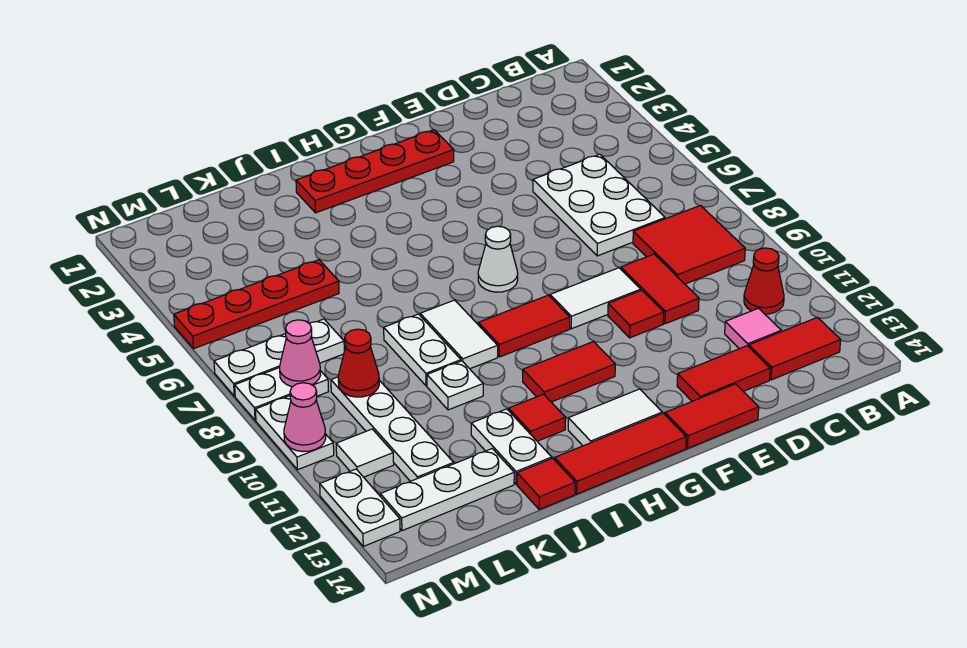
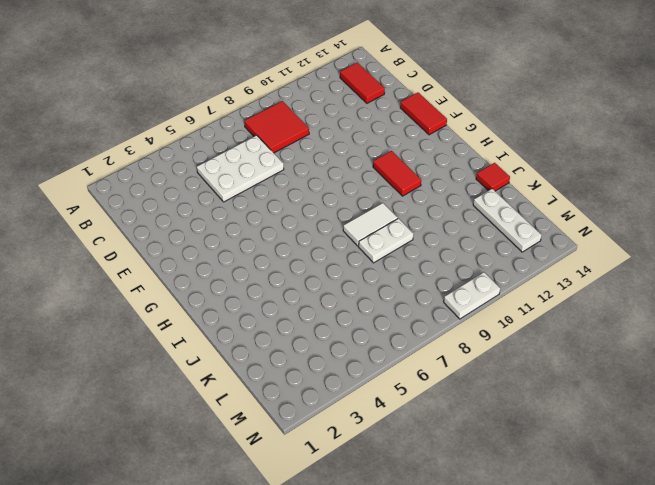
none -> red 1x1 cone [744,248,784,314]
none -> pink 1x1 tile [725,308,782,349]
none -> red 1x2 tile [621,254,699,324]
none -> red 1x2 tile [677,346,770,401]

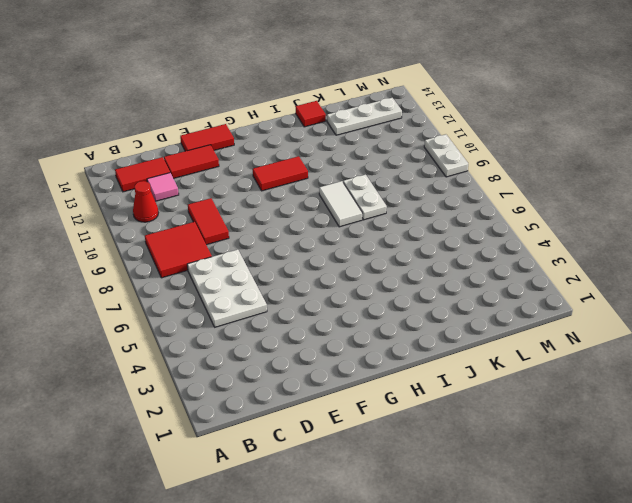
none -> white 1x2 tile [550,268,641,329]
none -> red 1x1 tile [608,290,664,338]
none -> red 1x4 plate [296,130,454,213]
none -> white 1x1 cone [478,226,518,292]

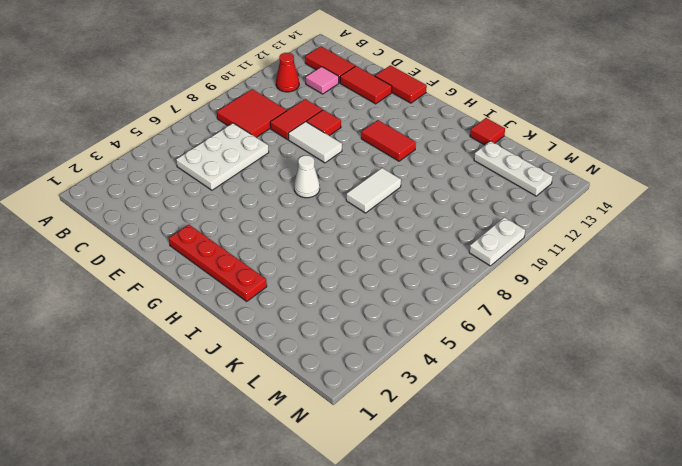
none -> red 1x2 tile [478,295,570,357]
none -> white 1x2 tile [568,389,662,446]
none -> red 1x3 tile [555,413,686,494]
none -> red 1x1 tile [509,394,566,441]

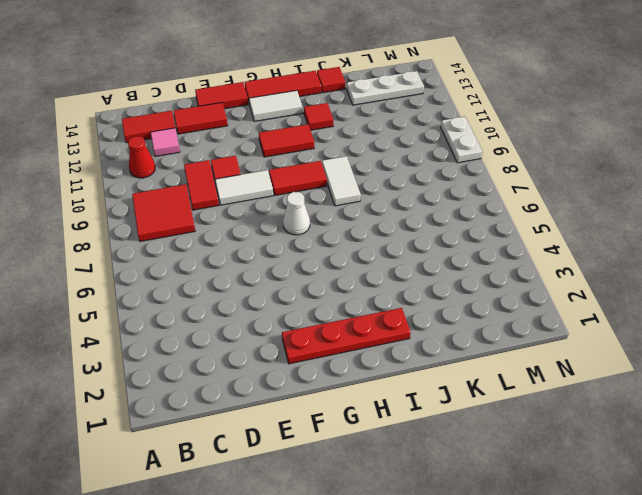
none -> white 2x3 plate [533,154,665,256]
none -> white 1x2 plate [384,314,461,386]
none -> white 1x1 plate [427,361,483,410]
none -> white 1x2 plate [471,409,552,484]

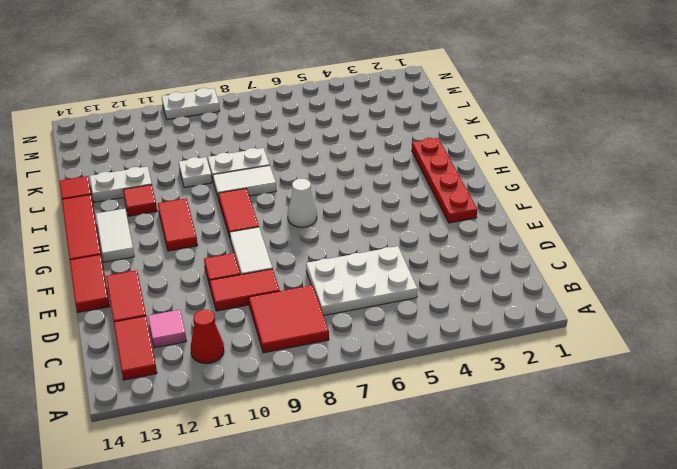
none -> red 1x4 plate [174,260,339,348]
none -> white 1x3 plate [380,449,514,531]
none -> white 1x3 plate [214,319,344,396]
none -> white 1x4 plate [331,377,454,481]

